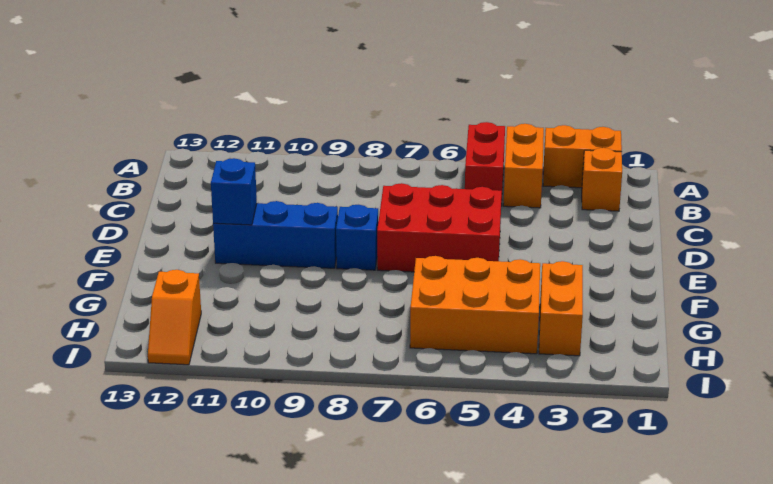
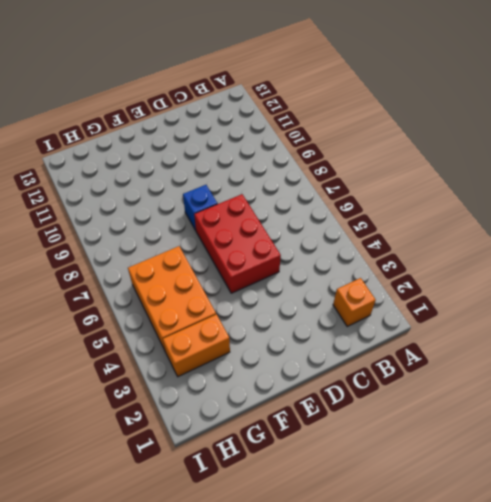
none -> orange 1x2 brick [543,125,622,188]
none -> orange 1x2 brick [503,124,544,208]

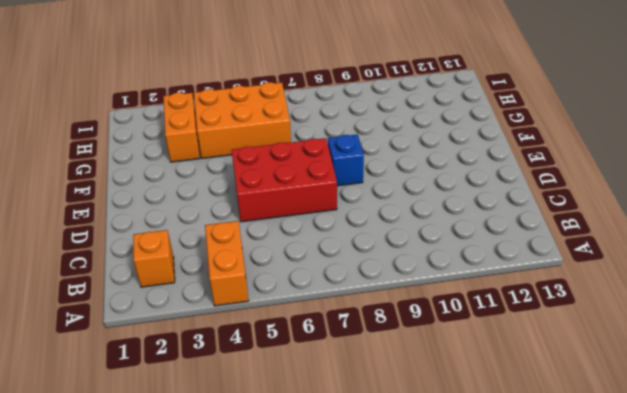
none -> orange 1x2 brick [543,125,622,188]
none -> red 1x2 brick [465,122,505,206]

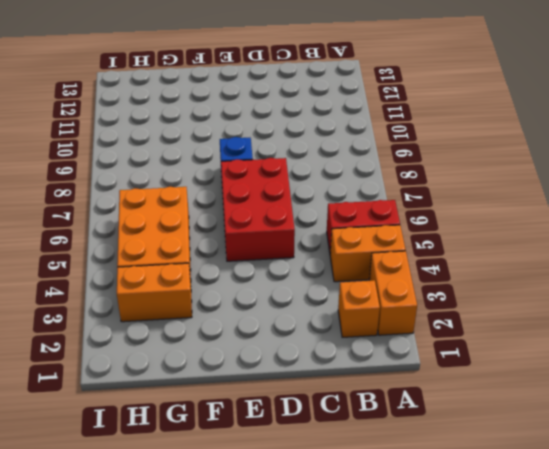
none -> blue 1x3 brick [213,201,338,268]
none -> orange 1x2 slope [148,270,201,365]

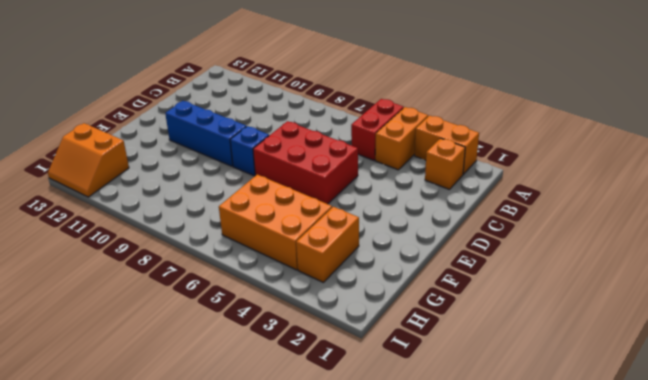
orange 2x2 slope [48,123,129,197] -> orange 1x2 slope [148,270,201,365]
none -> blue 1x1 brick [211,158,257,225]

